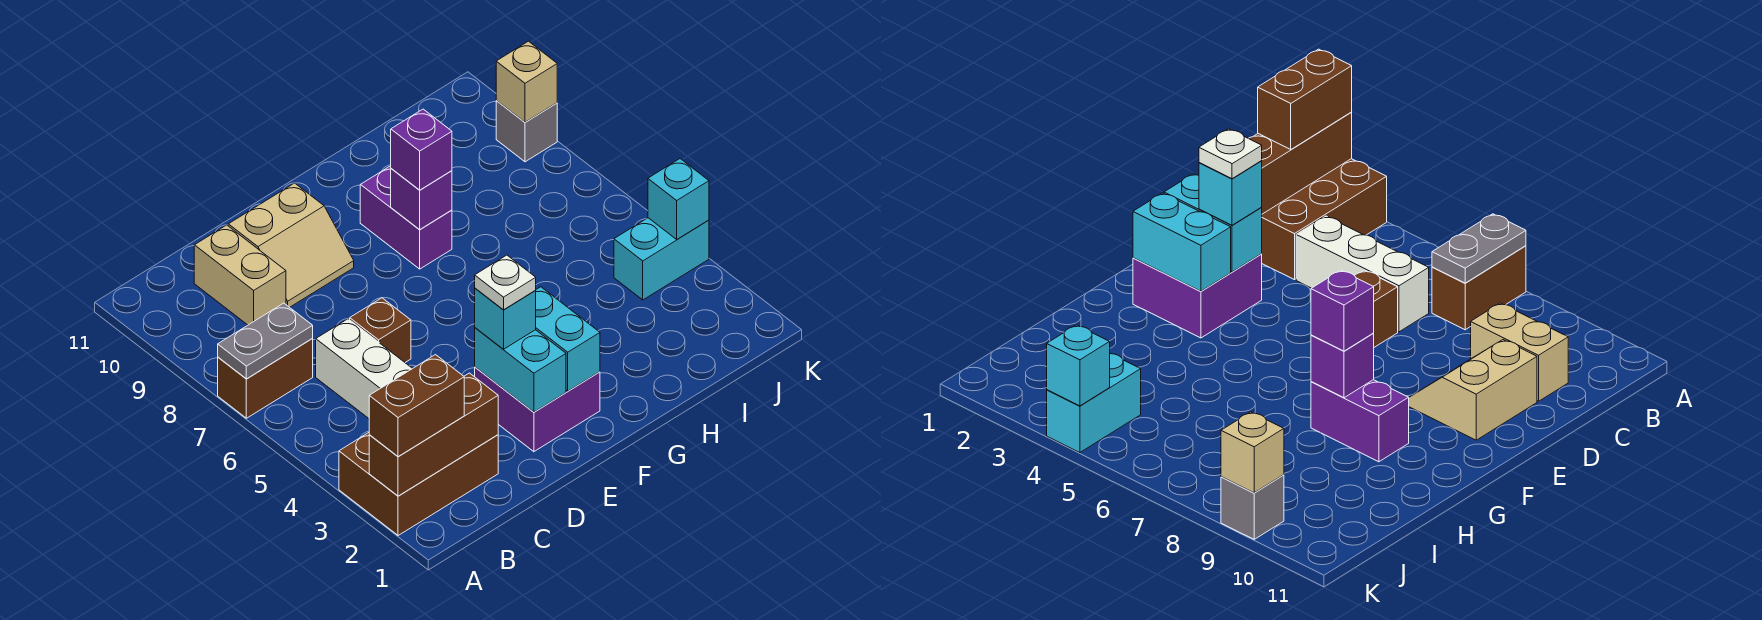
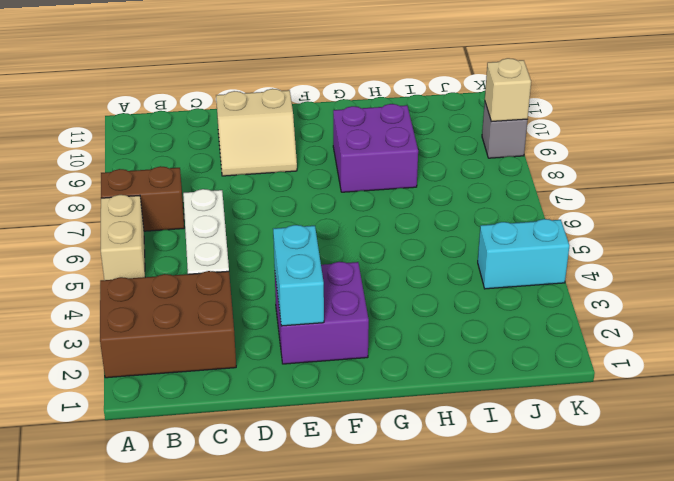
tan 1x2 brick [101,195,145,280] -> tan 1x2 brick moved to [194,225,286,325]
purple 2x2 brick [333,104,418,192] -> purple 1x2 brick [360,166,452,269]
none -> brown 1x1 brick [350,298,411,362]
none -> brown 1x3 brick [369,373,498,496]
none -> grey 1x2 plate [218,303,313,379]

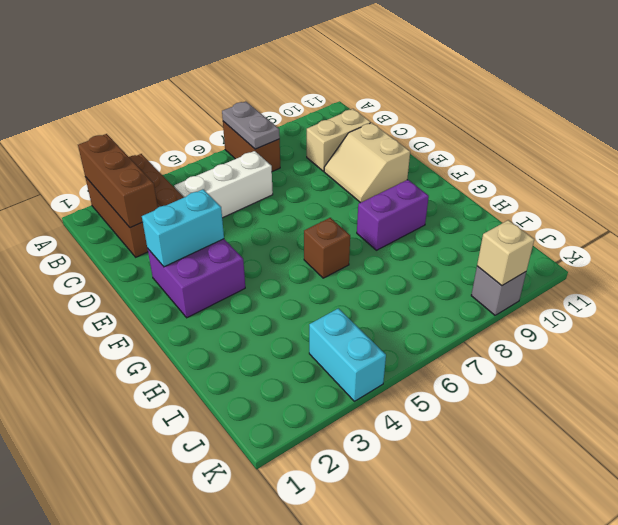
brown 1x1 brick [304,218,350,278] -> brown 1x1 brick moved to [350,298,411,362]
none -> cyan 1x2 brick [536,287,600,391]
none -> purple 1x1 brick [391,169,452,230]
none -> cyan 1x1 brick [648,159,709,239]

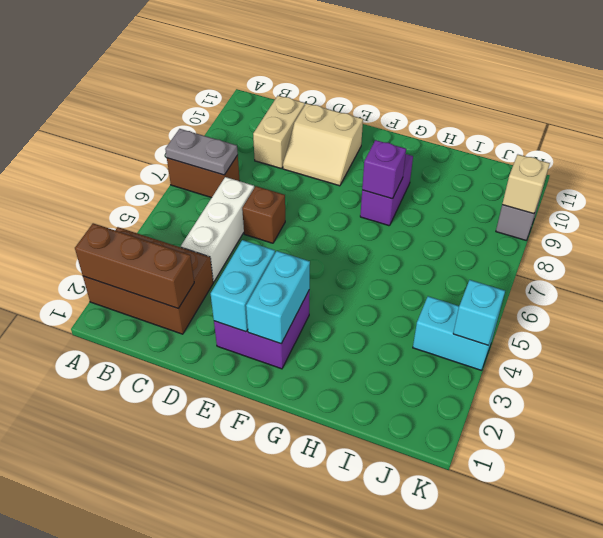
none -> brown 1x2 brick [369,355,464,457]
none -> cyan 1x1 brick [475,288,536,349]
none -> purple 1x1 brick [391,109,452,190]

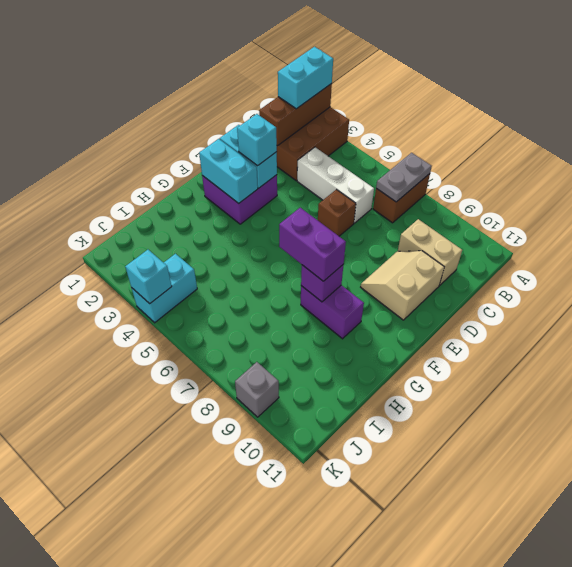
cyan 1x2 brick [278,47,333,109] -> brown 1x2 brick [369,355,464,457]
purple 1x2 brick [279,208,346,281] -> purple 1x1 brick [391,109,452,190]
none -> tan 1x1 brick [496,41,557,122]
none -> white 1x1 plate [475,255,536,310]

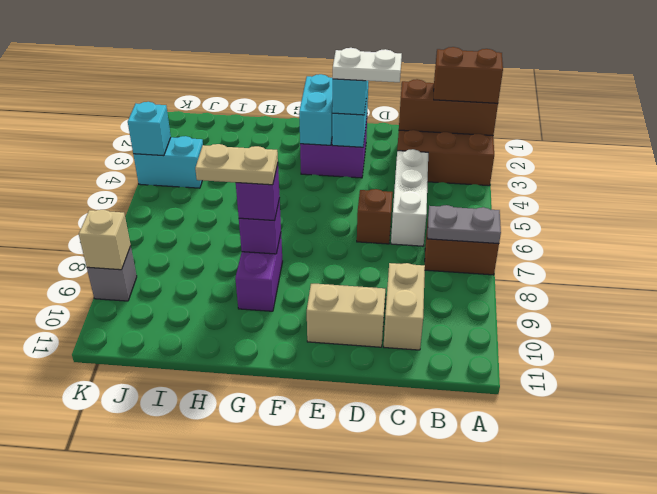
white 1x2 plate [333,48,402,82] -> white 1x1 plate [475,255,536,310]
tan 1x2 plate [195,144,278,185] -> none

